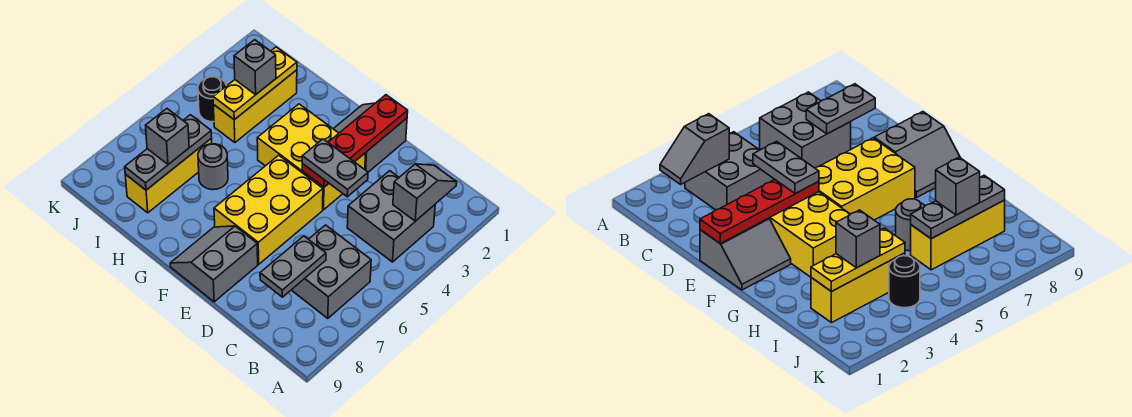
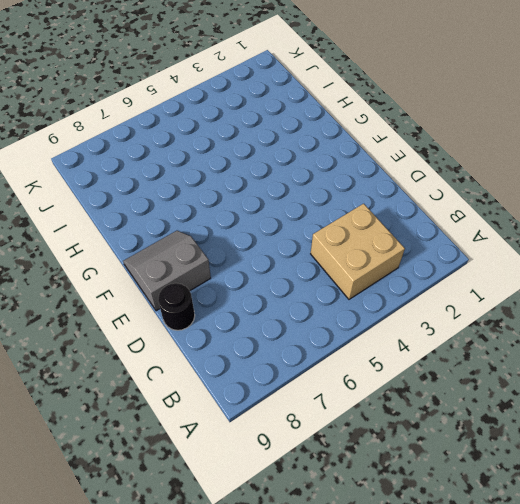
tan 2x2 brick [311,204,405,299] -> grey 2x2 brick [347,171,435,262]
black 1x1 round brick [158,283,195,330] -> black 1x1 round brick moved to [198,77,227,122]
none -> grey 2x2 brick [292,225,371,318]
none -> grey 2x2 slope [334,103,407,172]
none -> yellow 2x3 brick [257,104,366,210]

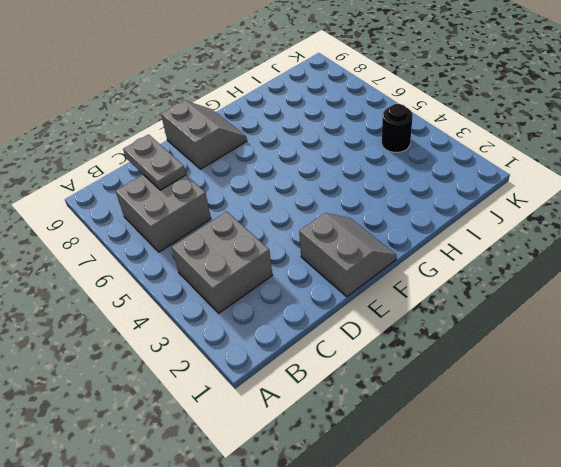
none -> yellow 2x3 brick [257,104,366,210]
none -> yellow 2x3 brick [214,155,323,264]
none -> grey 1x1 round brick [198,144,228,190]

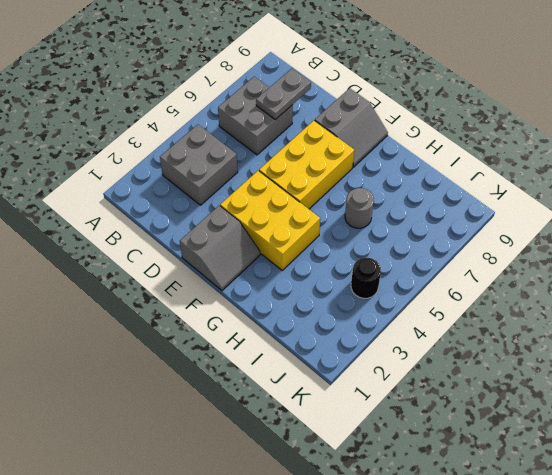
none -> yellow 1x3 brick [213,70,297,143]
none -> yellow 1x3 brick [125,139,212,213]
none -> grey 1x2 slope [393,164,457,221]

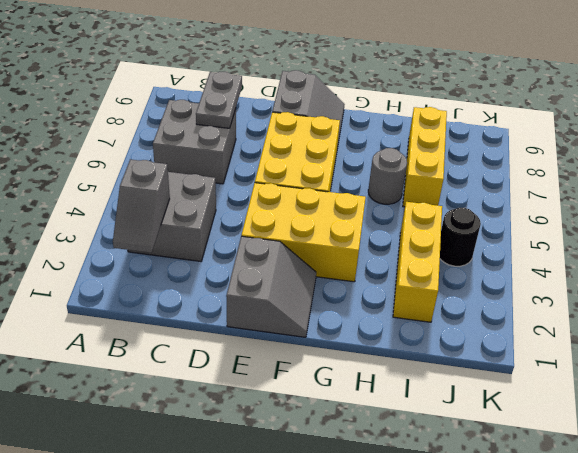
none -> red 1x4 plate [302,95,408,187]
none -> yellow 1x3 plate [213,47,297,120]
none -> grey 1x3 plate [125,115,212,190]

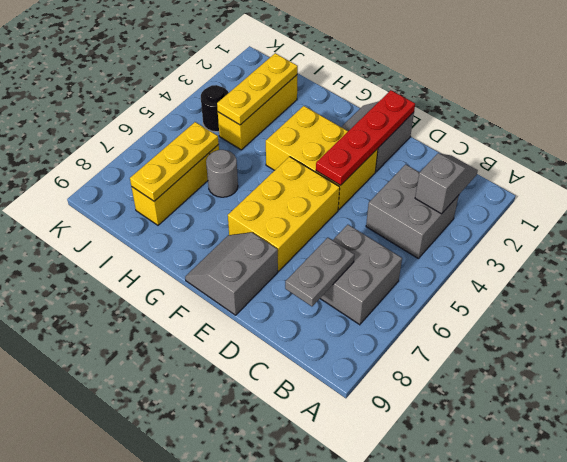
yellow 1x3 plate [130,122,219,201] -> grey 1x3 plate [125,115,212,190]
none -> grey 1x2 plate [302,139,368,197]
none -> grey 1x1 brick [234,40,276,94]
none -> grey 1x1 brick [146,109,189,164]

